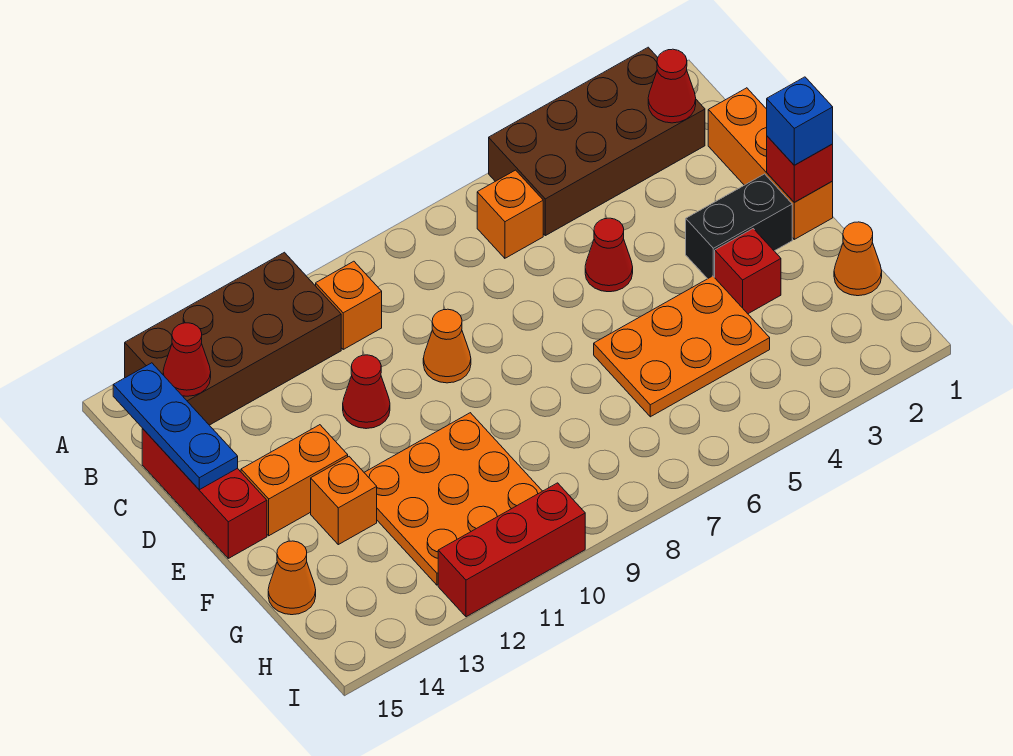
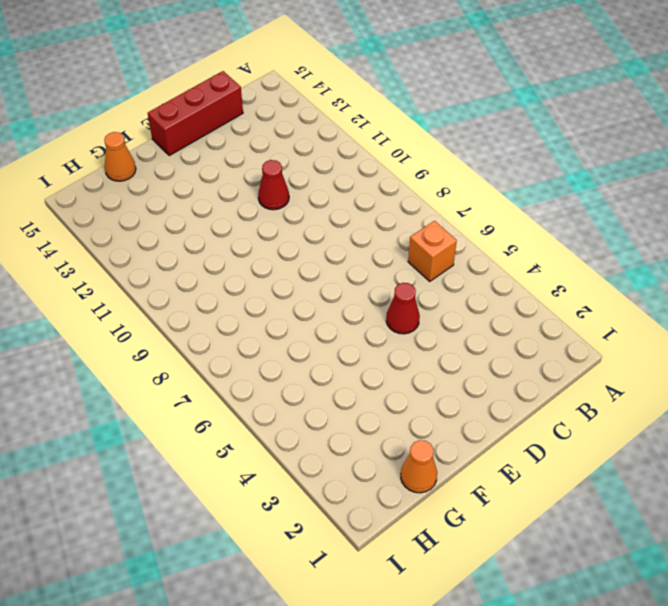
none -> brown 2x4 brick [489,47,705,236]
none -> brown 2x4 brick [125,252,341,425]
none -> orange 1x1 brick [316,261,382,349]

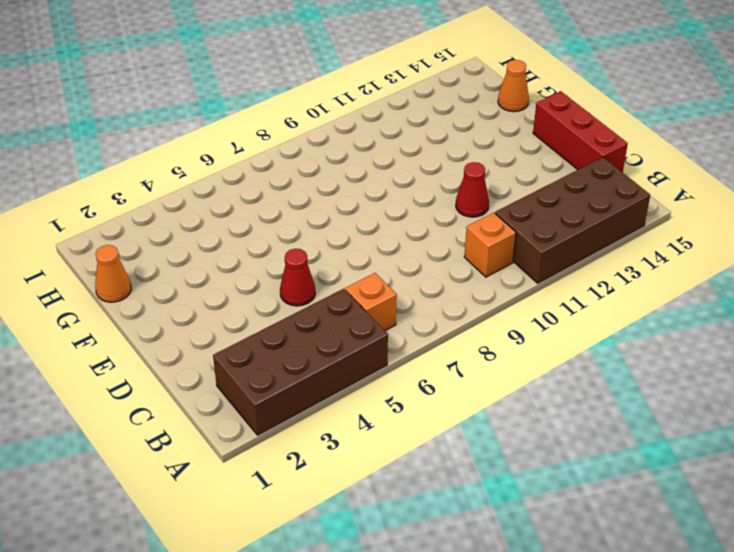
none -> orange 1x3 brick [708,88,833,239]
none -> orange 1x1 cone [423,309,471,383]
none -> black 1x2 brick [686,174,792,279]

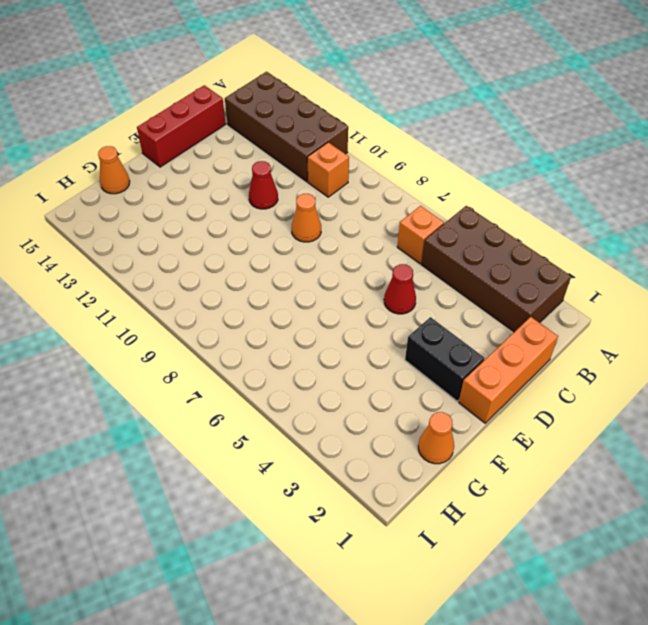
none -> orange 1x2 brick [241,425,348,536]
none -> red 1x1 brick [715,229,781,314]
none -> orange 2x3 plate [594,276,770,417]

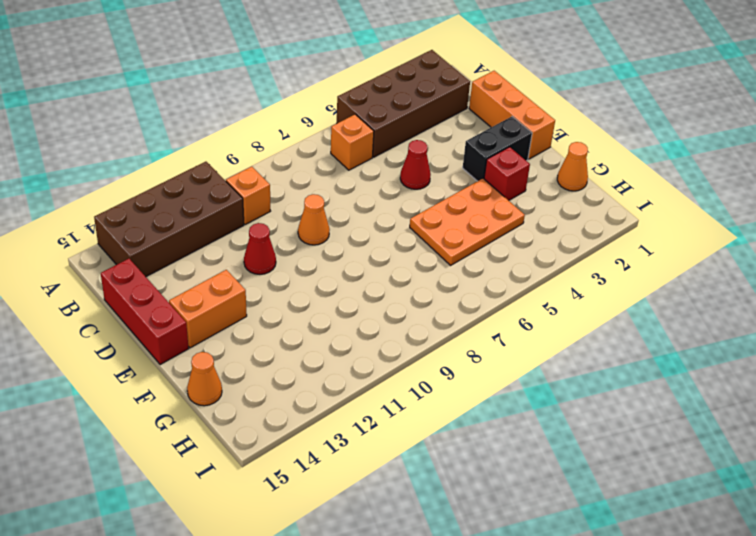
none -> orange 3x3 plate [364,413,542,585]
none -> orange 1x1 brick [311,457,377,545]
none -> red 1x3 brick [438,483,585,617]

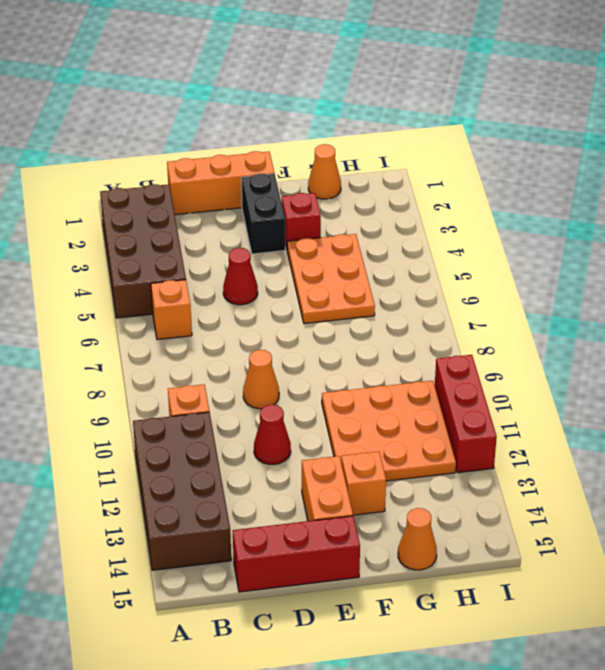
none -> red 1x1 cone [648,49,696,123]
none -> red 1x1 cone [163,323,211,396]
none -> blue 1x3 plate [113,363,238,490]

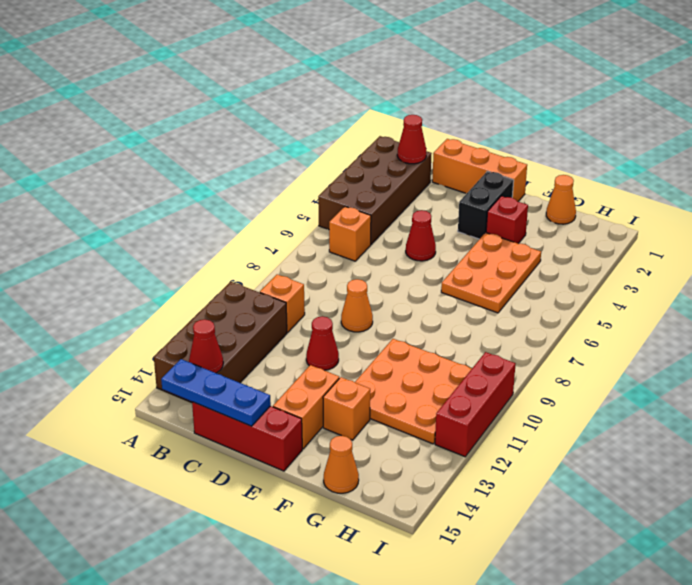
none -> red 1x1 brick [767,136,833,202]
none -> blue 1x1 brick [767,77,833,165]

